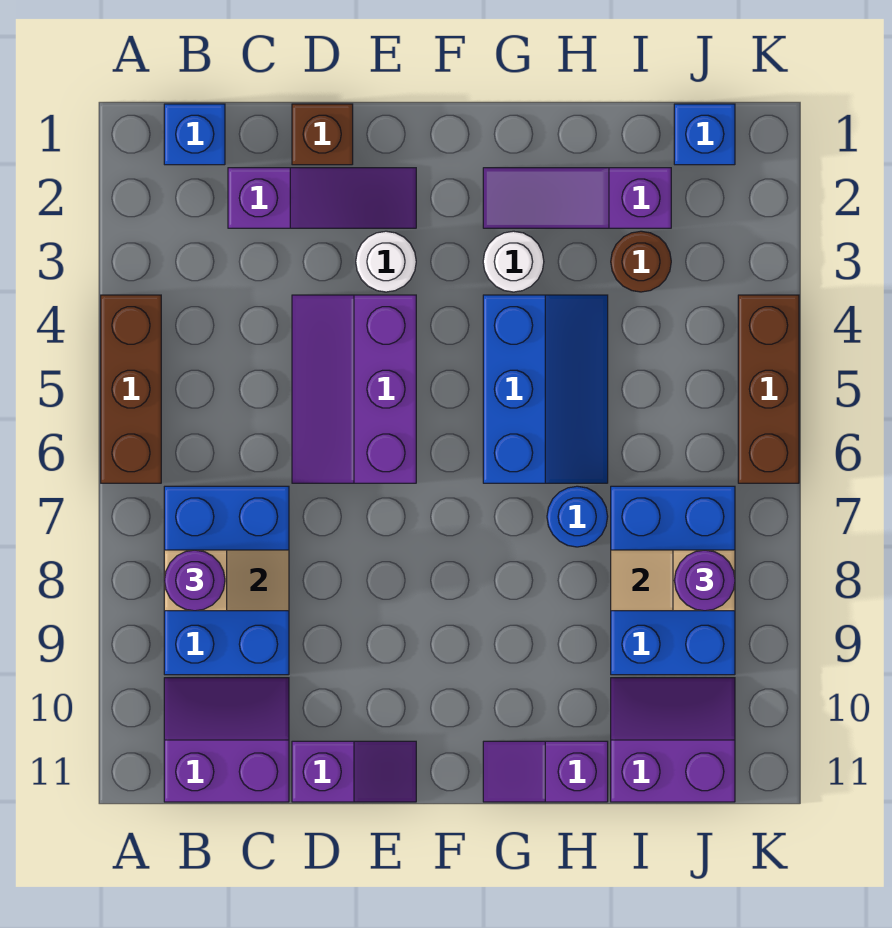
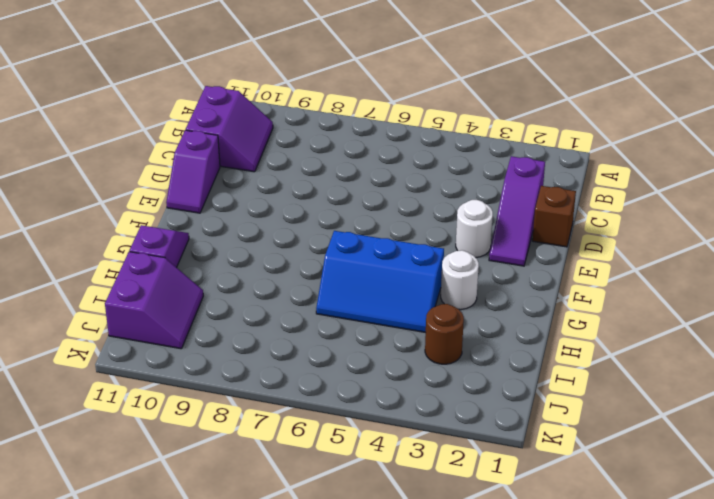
none -> brown 1x3 brick [101,295,161,483]
none -> blue 1x1 brick [164,104,225,165]
none -> blue 2x3 brick [164,486,289,675]

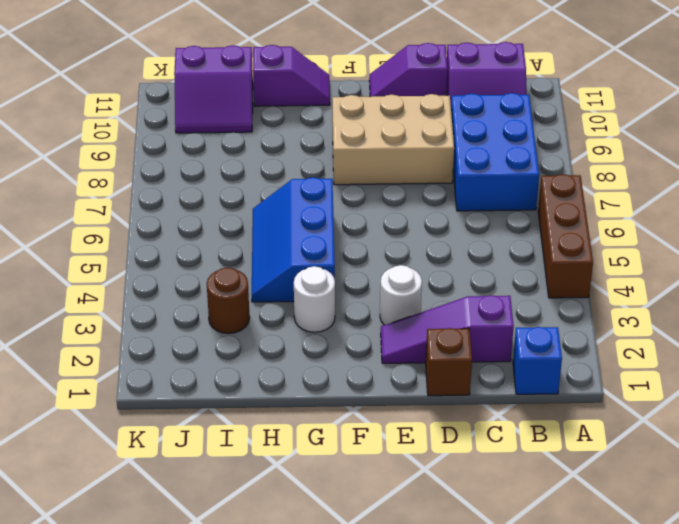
tan 2x3 brick [332,94,454,185] -> none
none -> purple 2x3 slope [292,295,416,483]
none -> purple 1x3 slope [483,168,671,228]
none -> blue 1x1 round brick [547,486,608,547]

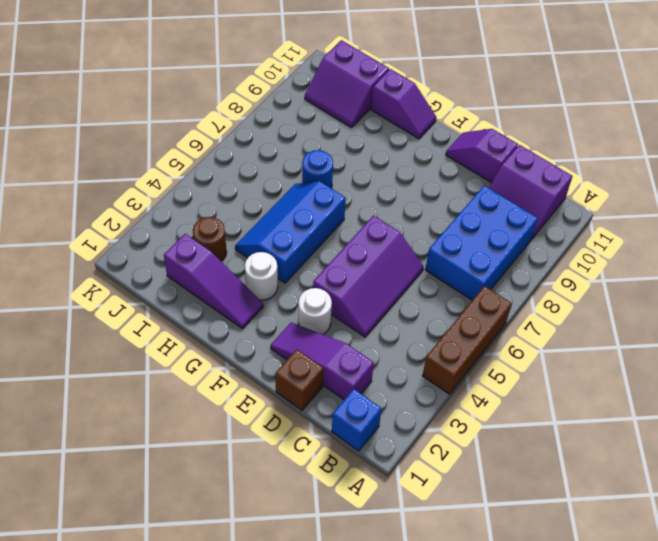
none -> blue 2x3 brick [611,486,735,675]
none -> blue 1x1 brick [674,104,735,165]
none -> brown 1x3 brick [738,295,799,483]

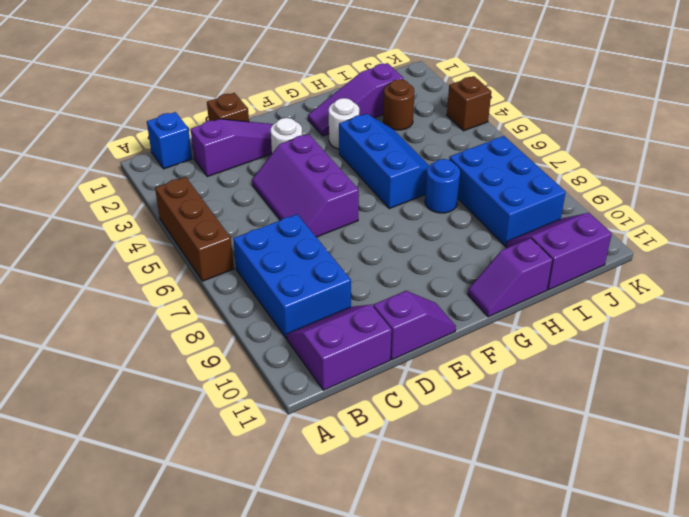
brown 1x1 brick [447,76,491,131] -> brown 1x3 brick [738,295,799,483]
none -> blue 1x1 brick [674,104,735,165]
none -> tan 1x2 slope [164,550,289,611]
none -> tan 1x2 slope [611,550,735,611]

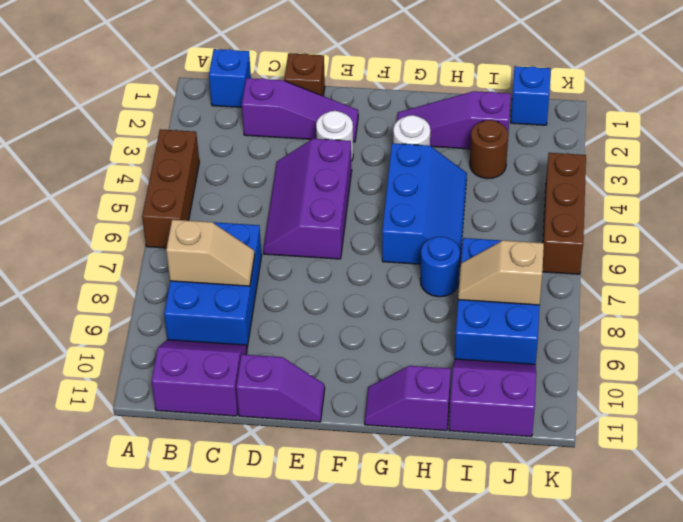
none -> purple 1x1 round brick [164,550,225,611]
none -> purple 1x1 round brick [674,550,735,611]

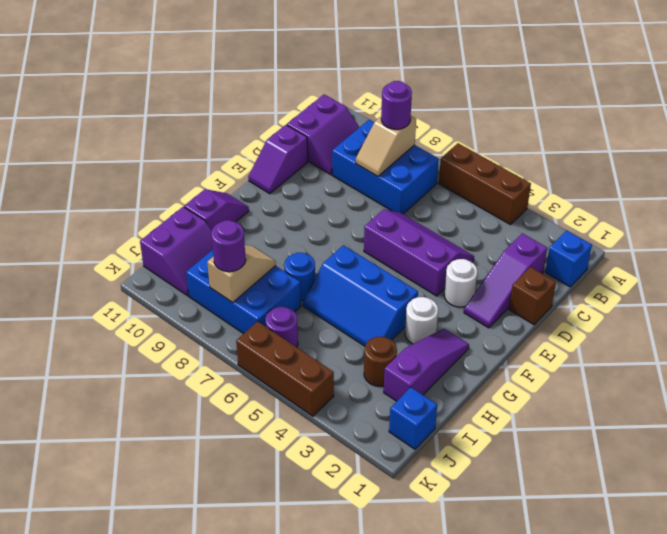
purple 1x1 round brick [266,307,298,347] -> none

